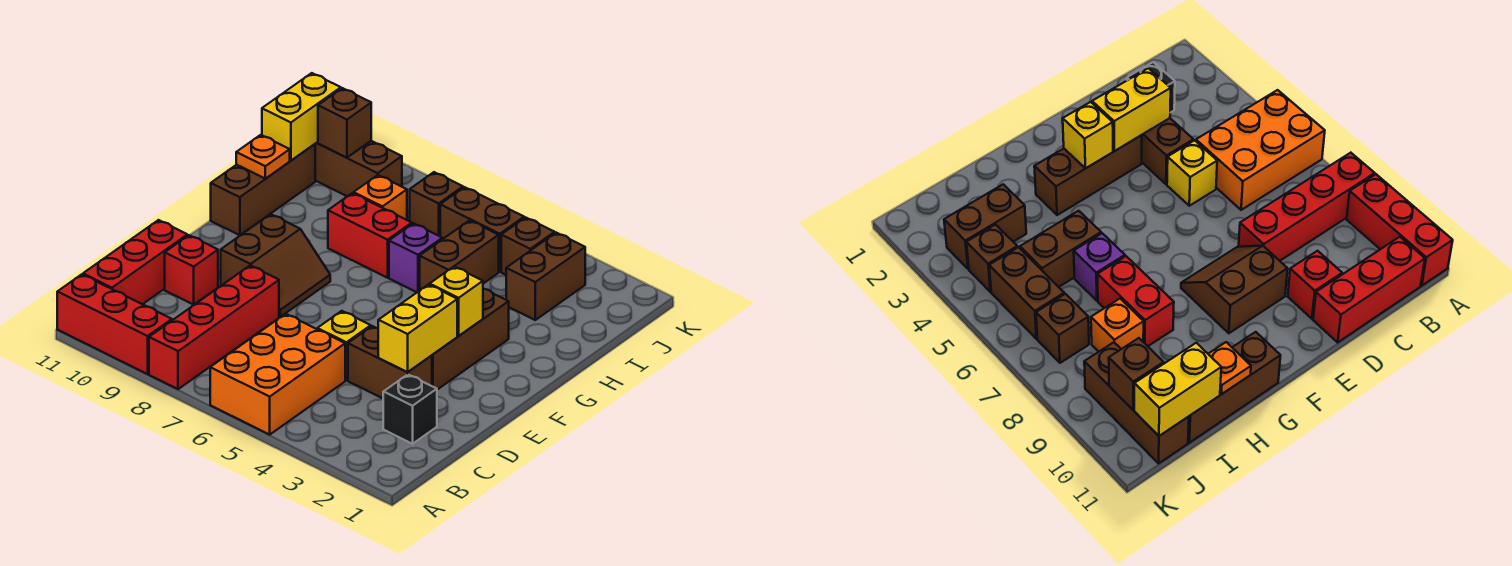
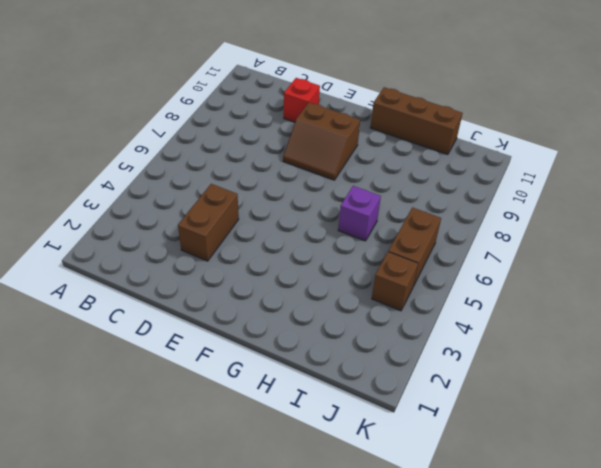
none -> orange 2x3 brick [210,314,345,434]
none -> red 1x4 brick [149,266,279,389]
none -> red 1x3 brick [57,274,172,374]

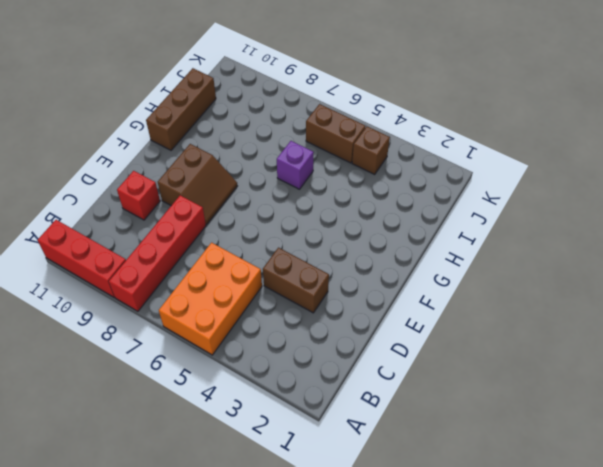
none -> red 1x3 brick [83,220,187,304]
none -> black 1x1 brick [383,374,437,444]
none -> yellow 1x1 brick [317,311,371,380]

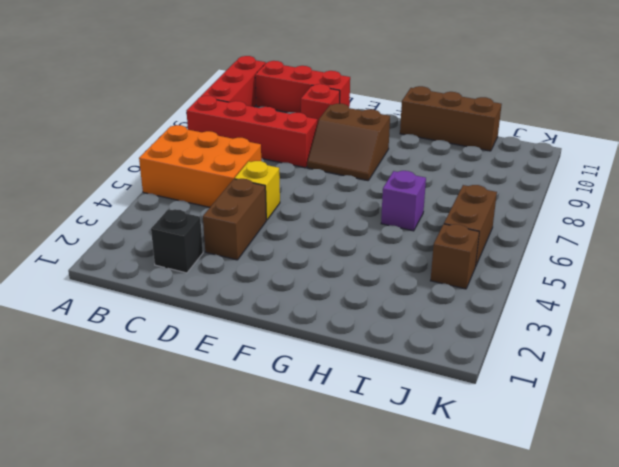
none -> brown 1x3 brick [432,289,509,390]
none -> brown 1x2 brick [420,220,499,290]
none -> red 1x2 brick [328,193,412,278]

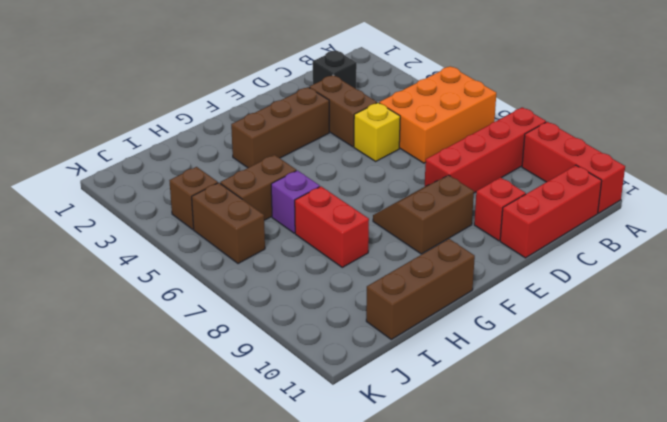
none -> brown 1x2 brick [506,233,585,320]
none -> orange 1x1 brick [354,175,407,220]
none -> brown 1x1 brick [410,172,463,236]

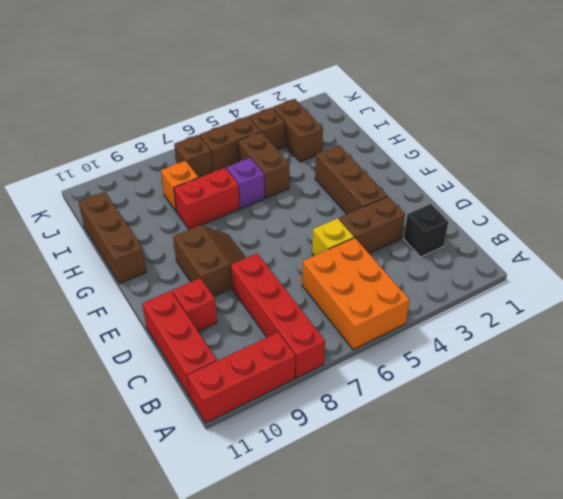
none -> brown 1x3 brick [315,141,402,196]
none -> yellow 1x2 brick [378,285,457,372]
none -> yellow 1x1 brick [430,267,483,336]

